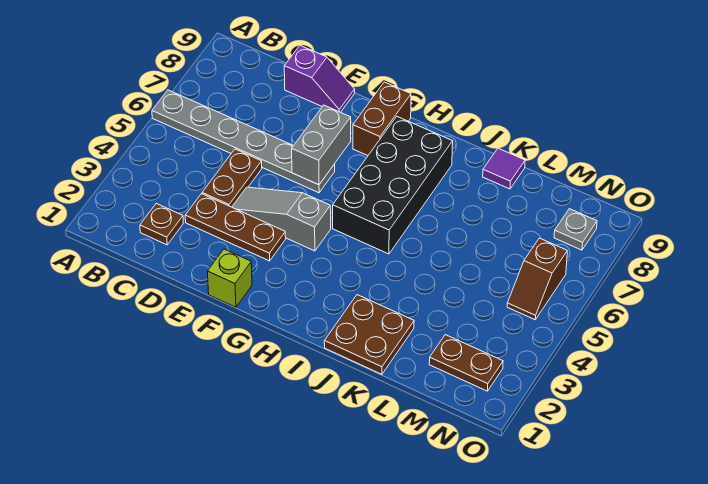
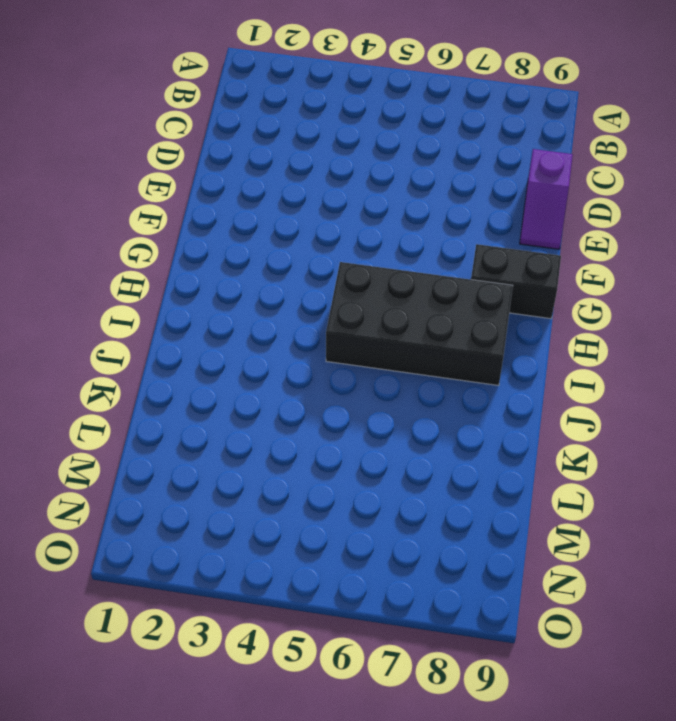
black 1x2 brick [471,244,561,319] -> brown 1x2 brick [353,82,411,156]
none -> grey 1x6 plate [152,90,335,193]
none -> brown 1x1 plate [140,203,183,245]
none -> brown 1x3 plate [185,194,286,261]

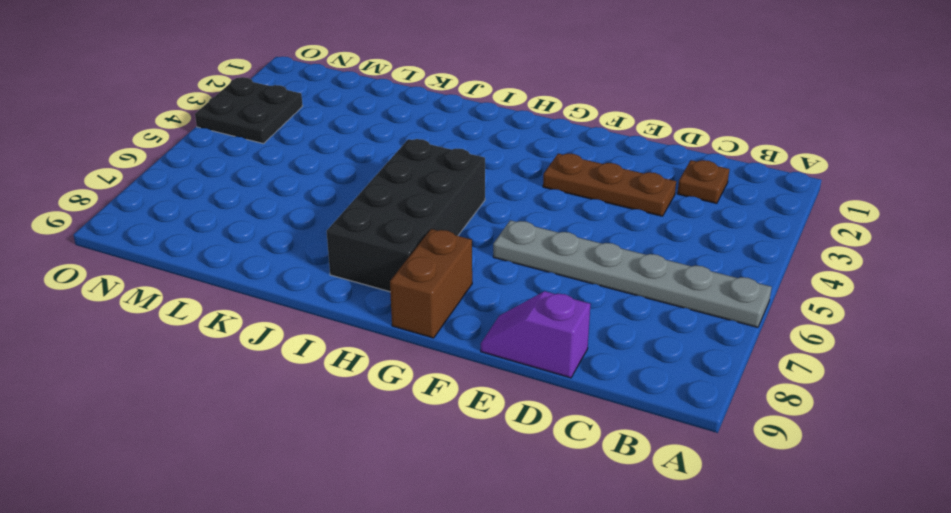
black 2x2 plate [195,77,303,144] -> none
none -> brown 1x2 plate [202,149,262,207]
none -> grey 1x3 slope [232,187,331,251]
none -> lime 1x1 brick [208,249,252,307]

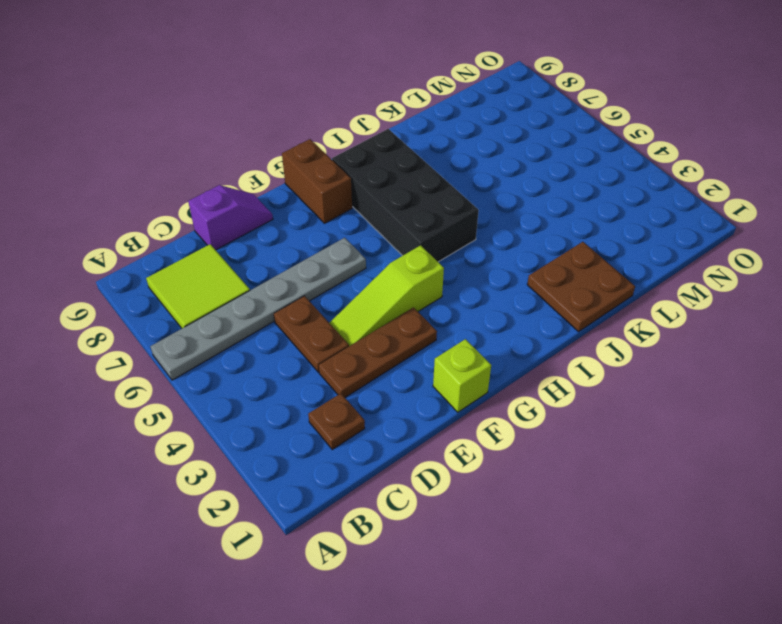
lime 2x2 tile [146,244,250,328] -> none
lime 1x3 slope [330,245,444,346] -> grey 1x3 slope [232,187,331,251]
none -> purple 1x1 tile [483,148,525,189]
none -> brown 1x2 plate [429,335,503,391]
none -> brown 1x2 slope [507,238,567,320]

